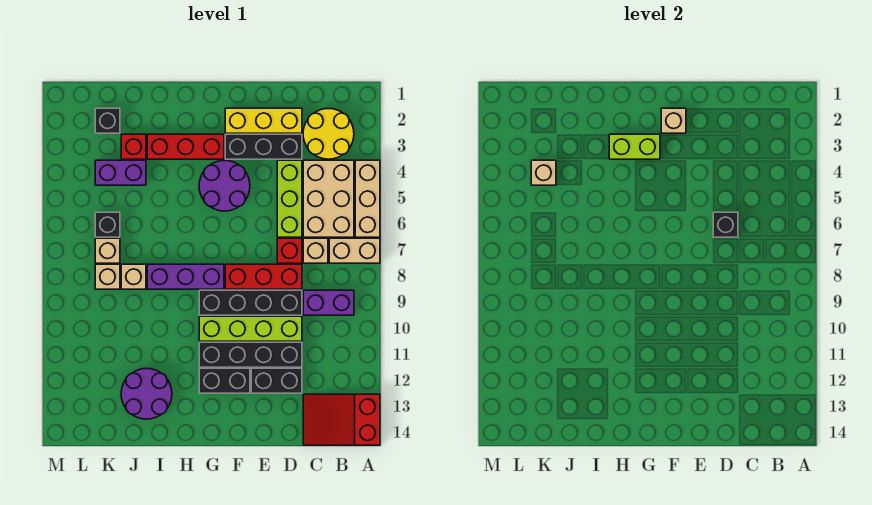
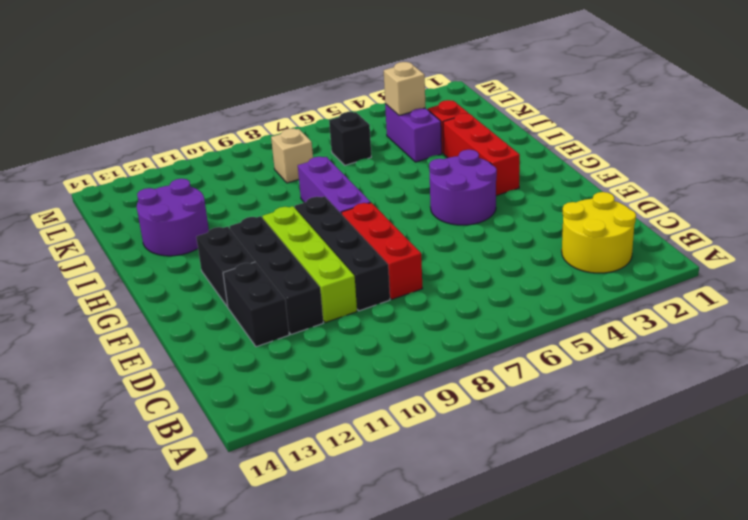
none -> tan 1x3 brick [355,160,380,237]
none -> tan 1x2 brick [329,238,380,263]
none -> red 2x3 slope [303,394,380,445]
none -> tan 2x3 brick [303,160,354,237]

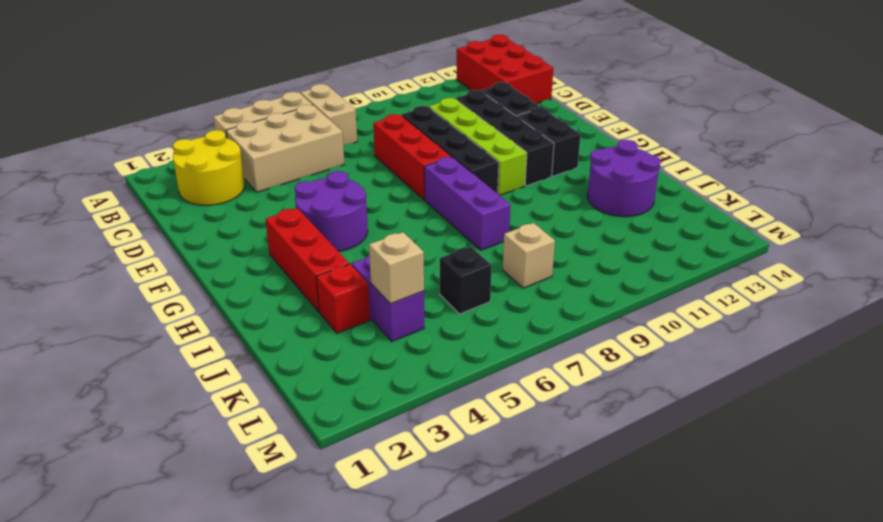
red 2x3 brick [457,35,553,104] -> red 2x3 slope [303,394,380,445]
none -> purple 1x2 brick [303,290,354,315]
none -> tan 1x1 brick [303,238,328,263]
none -> yellow 1x3 brick [225,108,302,133]
none -> black 1x3 brick [225,134,302,159]

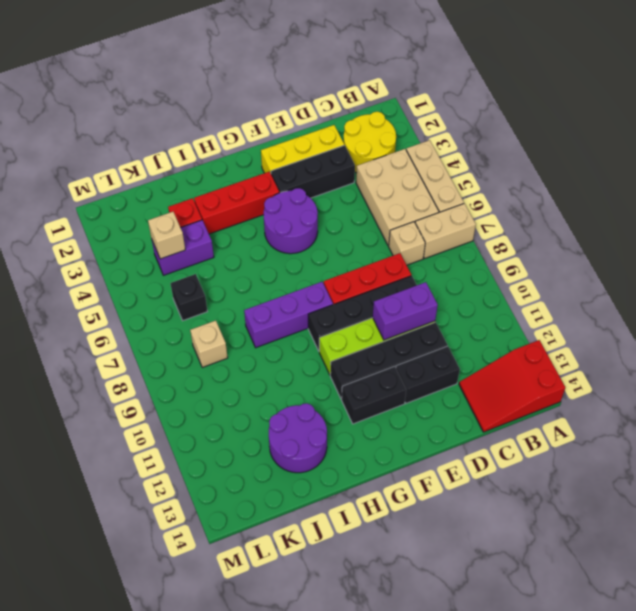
purple 1x2 brick [373,282,438,340] -> purple 1x2 brick moved to [303,290,354,315]
none -> lime 1x3 brick [277,160,302,237]
none -> red 1x1 brick [277,238,302,263]
none -> tan 1x1 brick [121,264,146,289]
none -> black 1x1 brick [95,108,120,133]

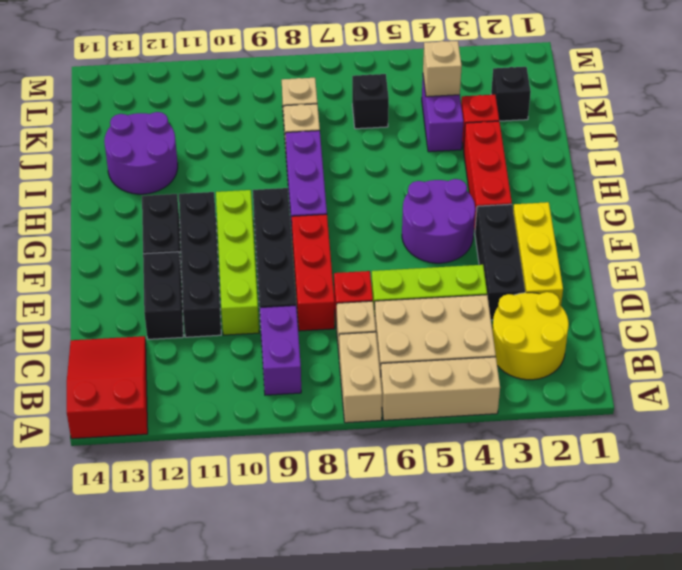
none -> tan 1x1 brick [95,238,120,263]
none -> black 1x1 brick [713,212,738,237]
none -> tan 1x1 brick [661,108,686,133]
none -> lime 1x2 brick [609,134,660,159]

